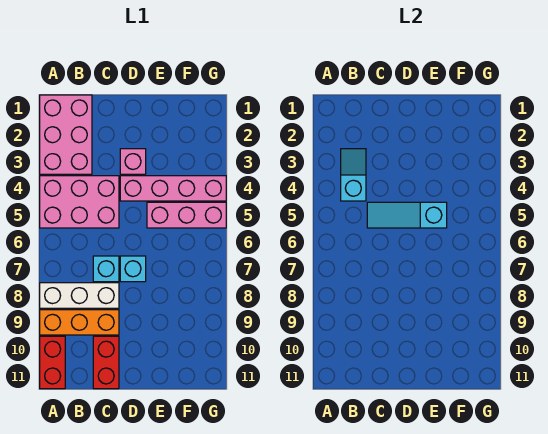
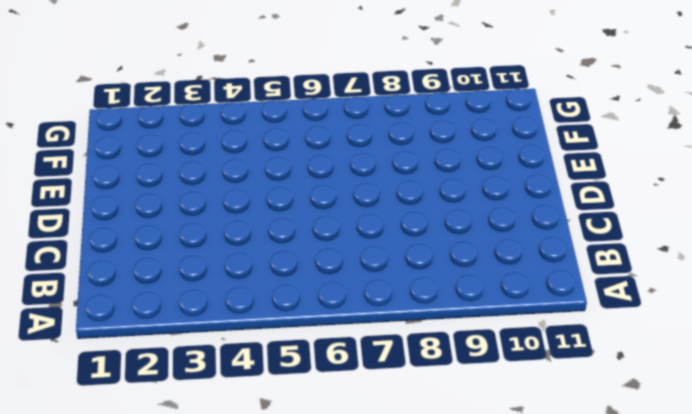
none -> pink 2x3 brick [40,95,92,174]
none -> pink 2x3 brick [40,176,119,228]
none -> white 1x3 brick [40,283,119,308]

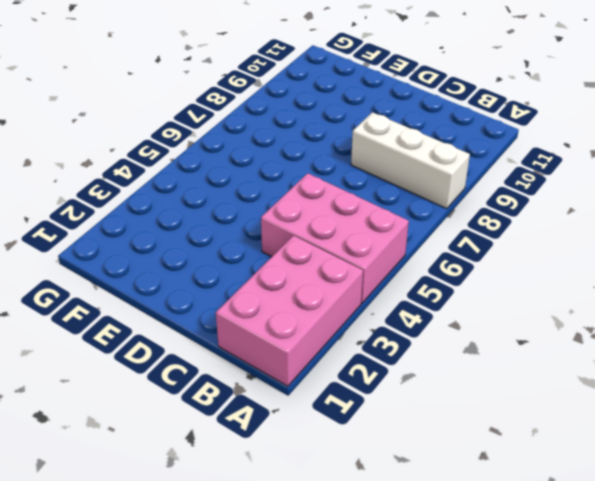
none -> orange 1x3 brick [40,310,119,335]
none -> red 1x2 brick [40,336,65,389]
none -> cyan 1x1 brick [93,256,119,282]

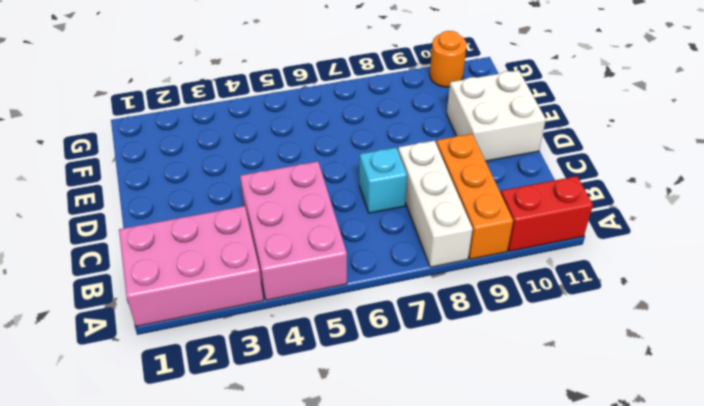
white 2x2 brick [447,70,546,161] -> none
orange 1x1 round brick [430,31,467,87] -> none
none -> red 1x2 brick [93,336,119,389]
none -> pink 1x1 brick [120,149,146,174]
none -> pink 1x4 brick [120,176,226,201]

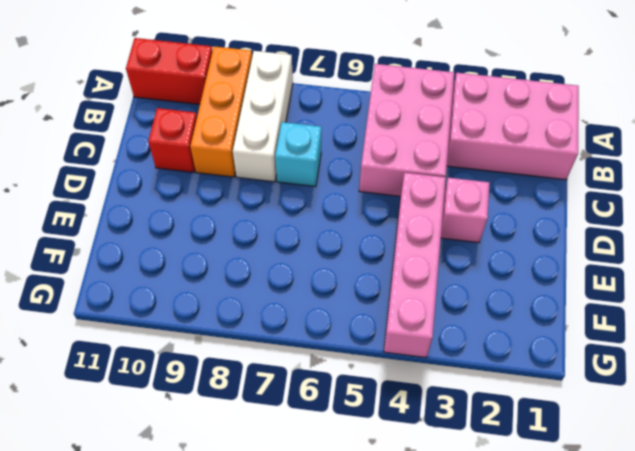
red 1x1 brick [148,108,197,172] -> red 1x2 brick [93,336,119,389]
none -> cyan 1x1 brick [120,256,146,282]
none -> pink 1x3 brick [147,202,226,228]
none -> cyan 1x2 slope [341,149,366,201]

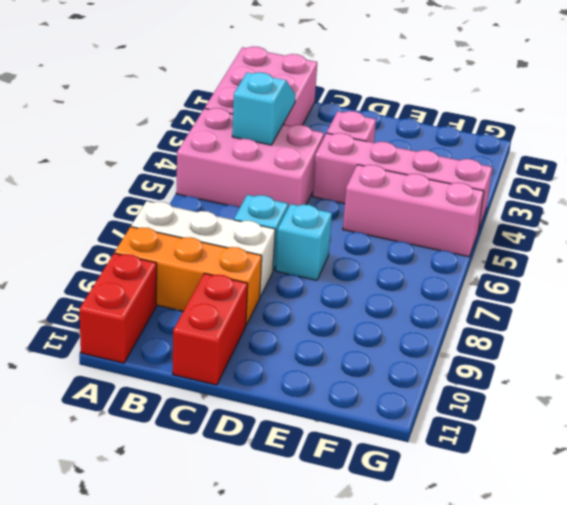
none -> cyan 1x3 slope [367,202,447,228]

